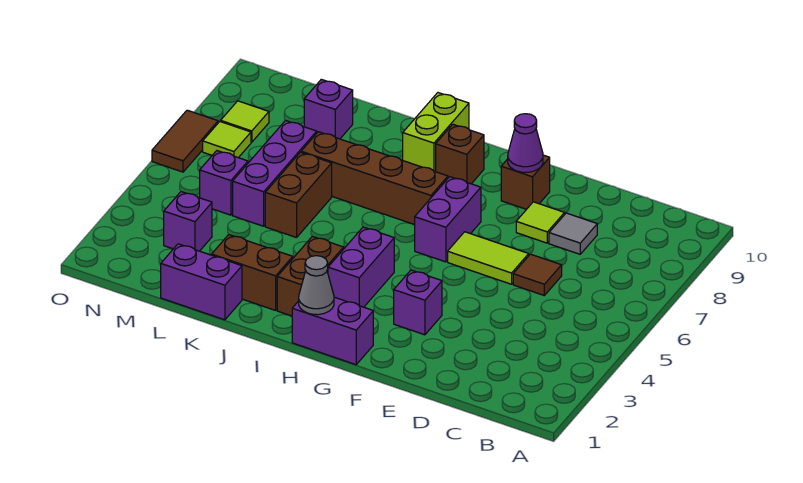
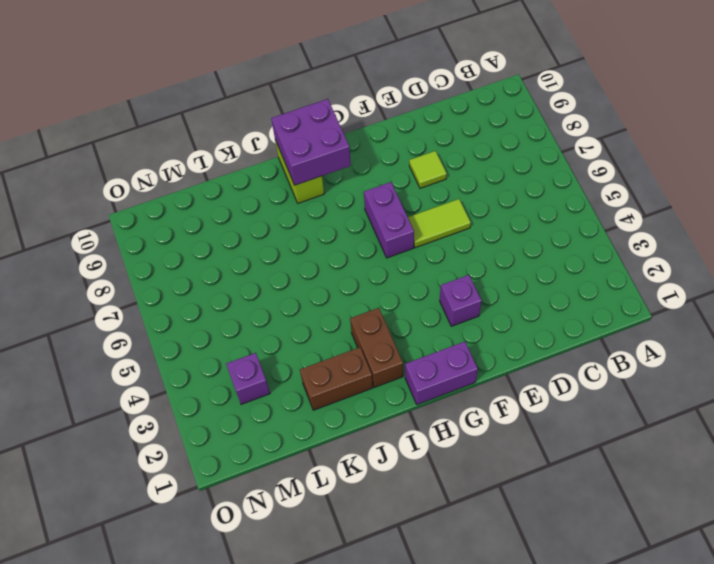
purple 2x2 brick [271,99,351,185] -> none
none -> brown 1x1 tile [513,254,562,295]
none -> grey 1x1 tile [549,213,597,254]
none -> brown 1x1 brick [501,155,550,209]

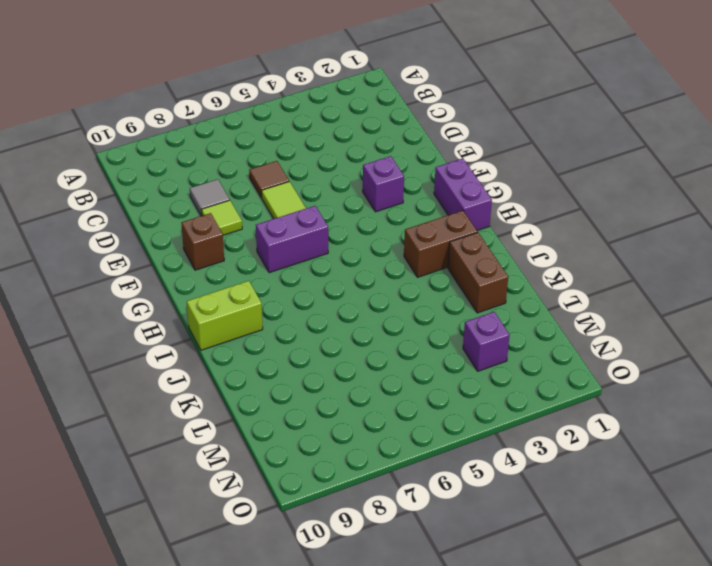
none -> purple 1x2 brick [328,227,394,307]
none -> brown 1x4 brick [301,132,448,225]
none -> brown 1x1 brick [436,124,484,184]

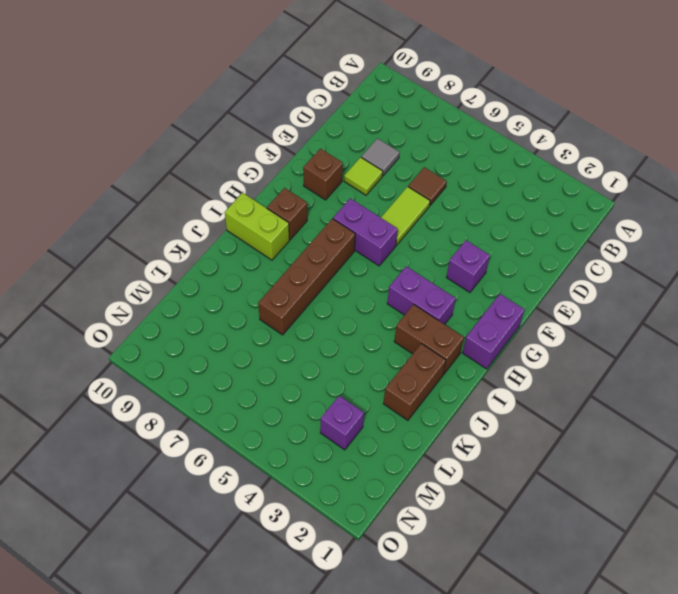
none -> purple 1x2 brick [161,244,242,320]
none -> brown 1x2 brick [265,152,332,238]
none -> purple 1x3 brick [233,120,317,226]

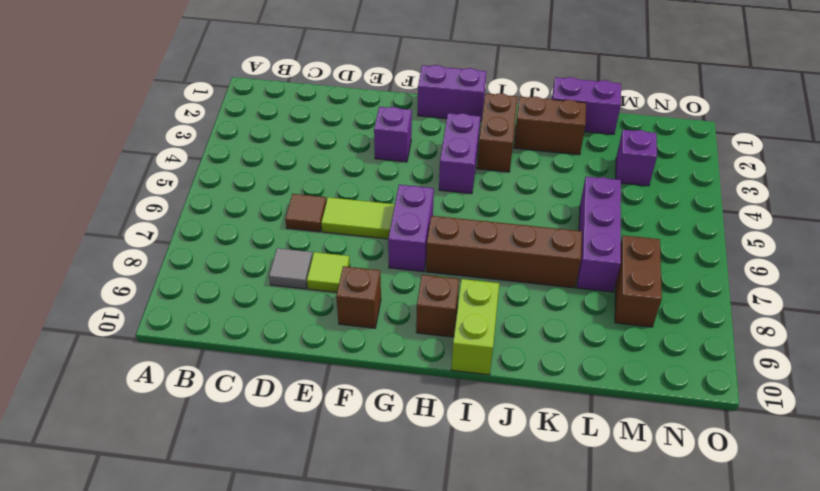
brown 1x2 brick [615,235,662,327] -> brown 1x2 brick moved to [265,152,332,238]
none -> purple 1x1 brick [304,79,353,139]
none -> purple 1x1 brick [200,151,248,215]
none -> lime 1x1 tile [203,121,251,158]

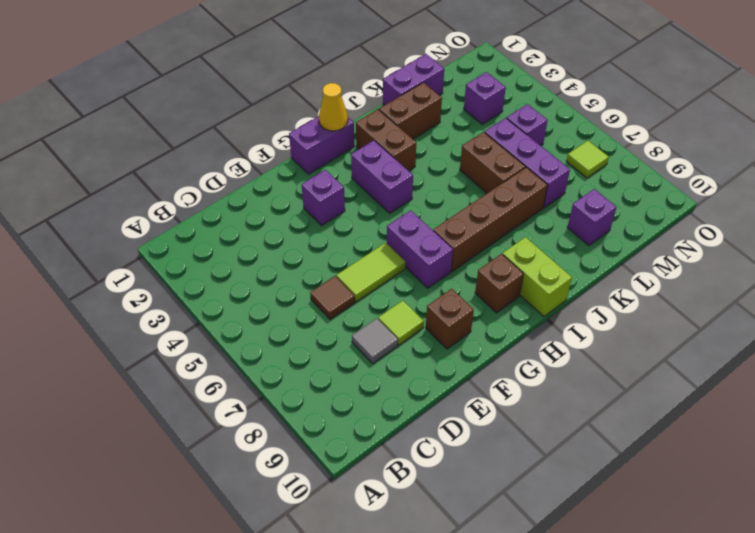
yellow 1x1 cone [319,83,348,131] -> grey 1x1 cone [299,256,334,315]
none -> lime 1x1 tile [221,101,269,142]
none -> brown 1x2 tile [152,110,218,172]
none -> purple 1x1 cone [508,114,543,172]

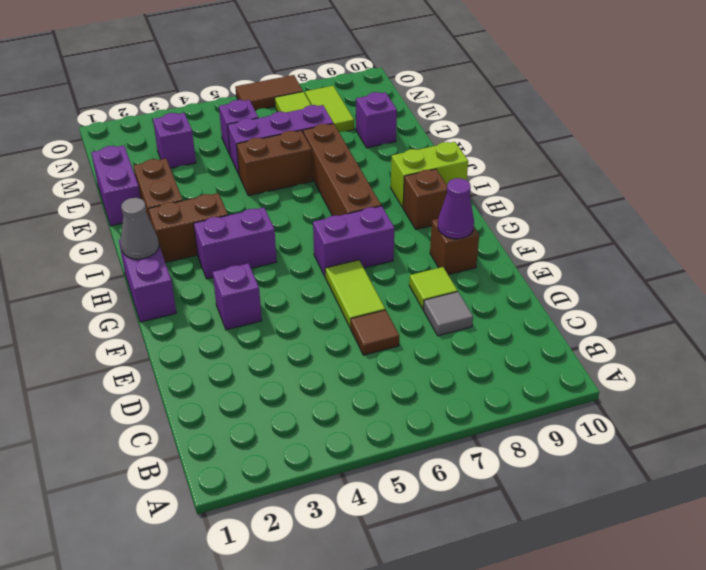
lime 1x2 tile [305,86,354,133] -> lime 1x1 tile [221,101,269,142]

